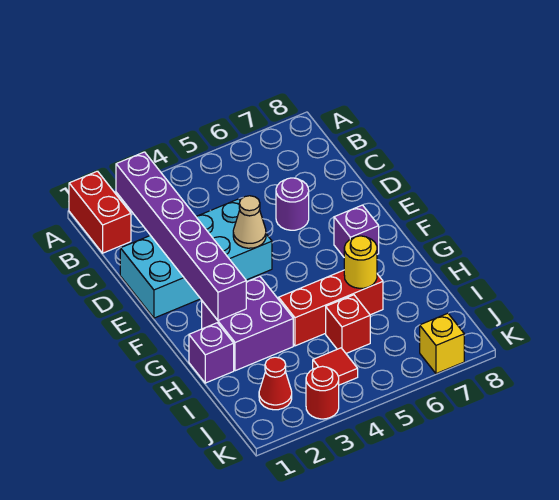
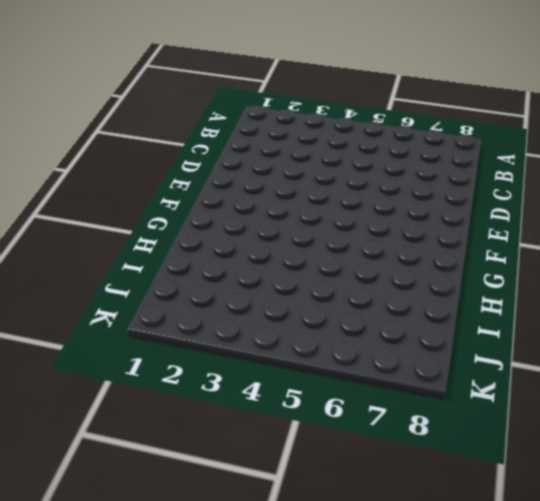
none -> red 1x2 brick [69,171,131,253]
none -> cyan 2x4 brick [120,199,272,318]
none -> purple 1x1 round brick [276,178,309,230]

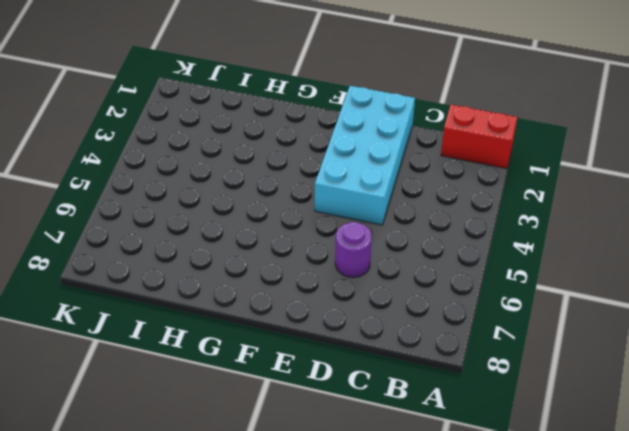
none -> purple 1x1 brick [334,205,379,257]
none -> purple 2x2 brick [202,276,293,371]
none -> purple 1x1 brick [189,323,234,383]

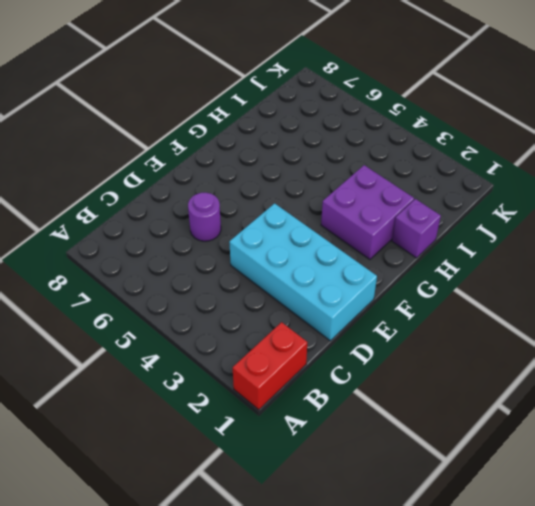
none -> purple 1x1 brick [334,205,379,257]
none -> red 1x3 brick [279,270,383,346]
none -> red 1x1 brick [326,295,370,353]

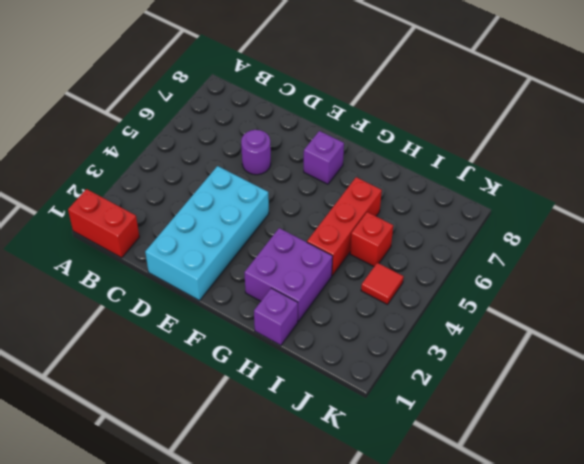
none -> red 1x1 cone [259,357,292,410]
none -> red 1x1 round brick [306,366,339,419]
none -> yellow 1x1 brick [420,313,464,374]

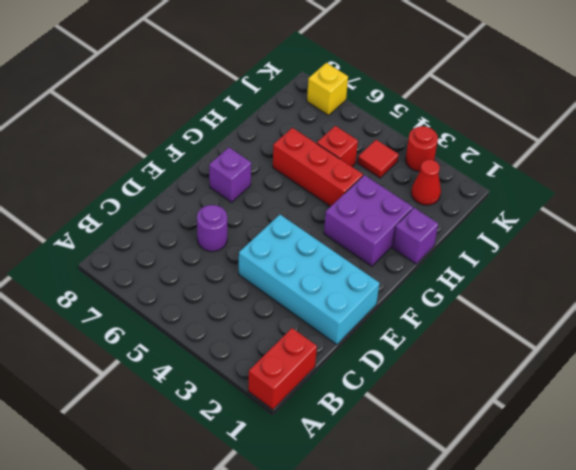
none -> purple 1x6 brick [116,152,246,320]
none -> tan 1x1 cone [233,196,266,248]
none -> yellow 1x1 round brick [344,236,377,288]

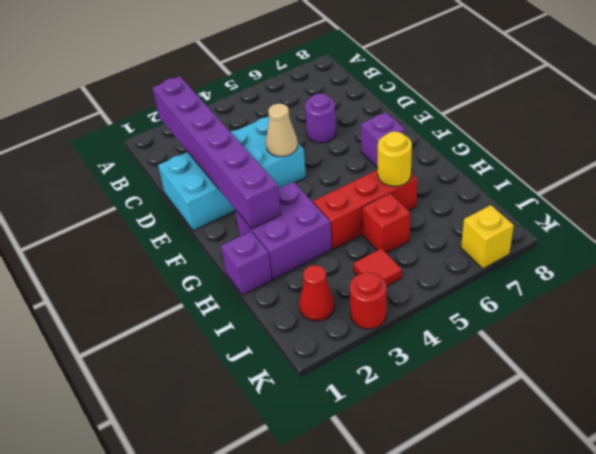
none -> red 1x2 brick [69,171,131,253]

